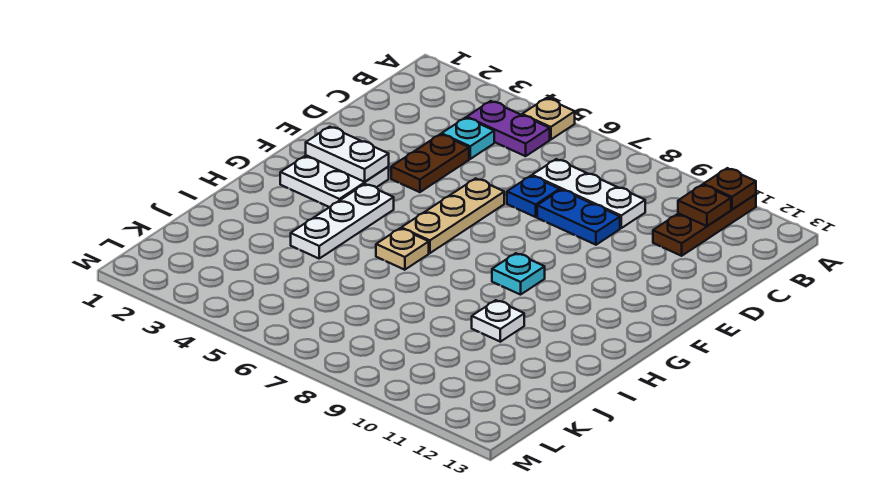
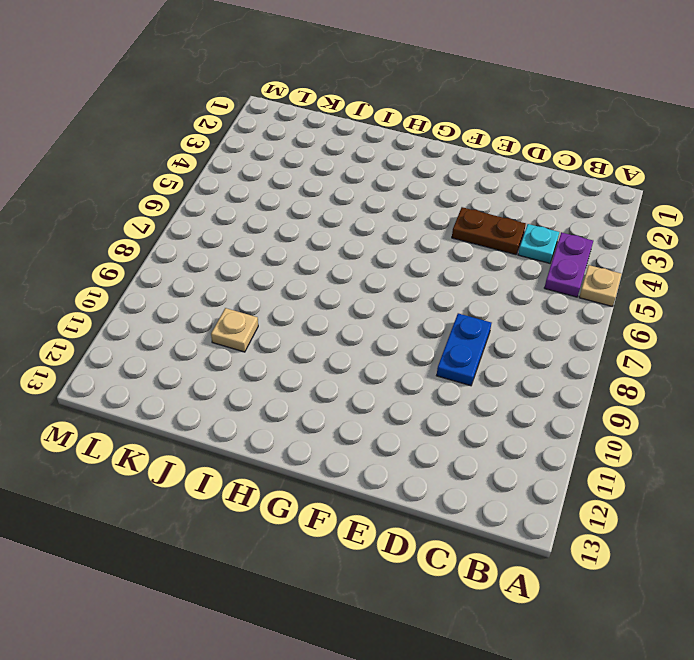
tan 1x1 plate [211,308,258,352] -> tan 1x1 plate moved to [376,228,429,270]
none -> brown 1x3 plate [653,194,756,256]
none -> white 1x3 plate [532,159,645,228]
none -> blue 1x1 plate [507,176,560,217]

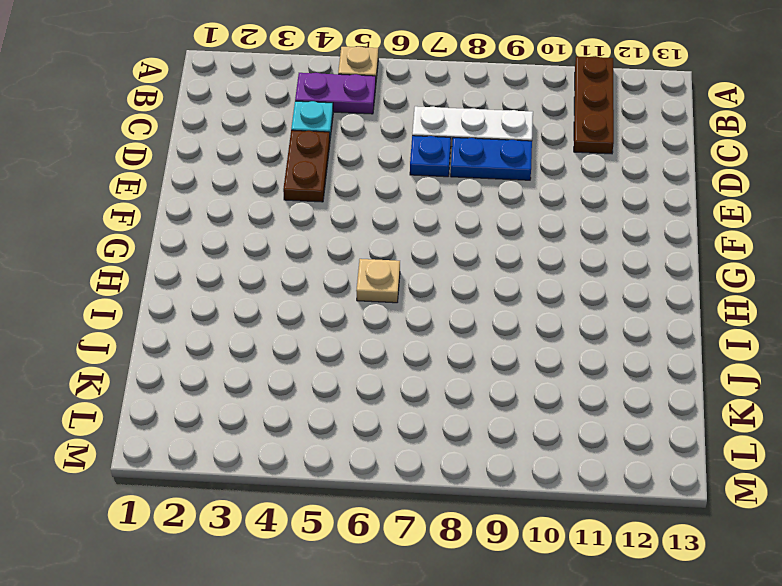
none -> tan 1x3 plate [401,178,504,253]
none -> white 2x2 plate [280,155,389,207]
none -> white 1x3 plate [291,184,394,258]

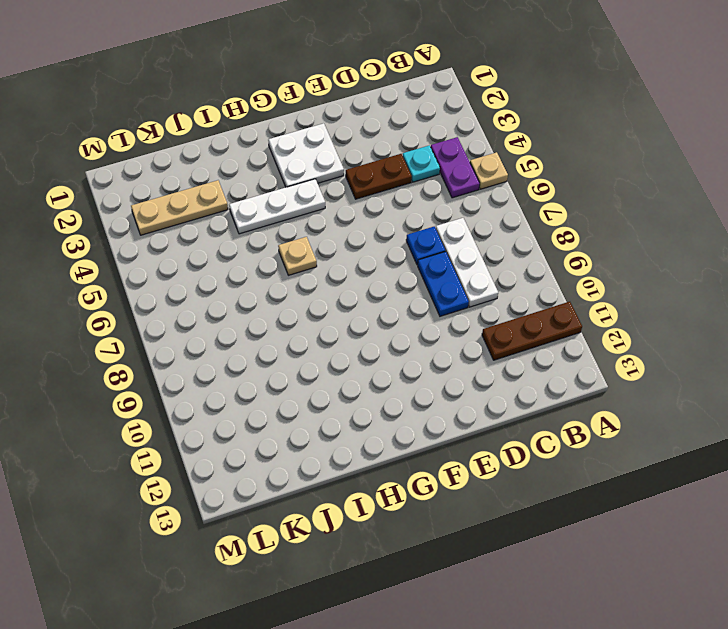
tan 1x3 plate [131,180,228,235] -> tan 1x3 plate moved to [401,178,504,253]
none -> cyan 1x1 plate [492,253,545,295]
none -> white 1x1 plate [472,300,524,342]
none -> brown 1x1 plate [703,168,756,209]

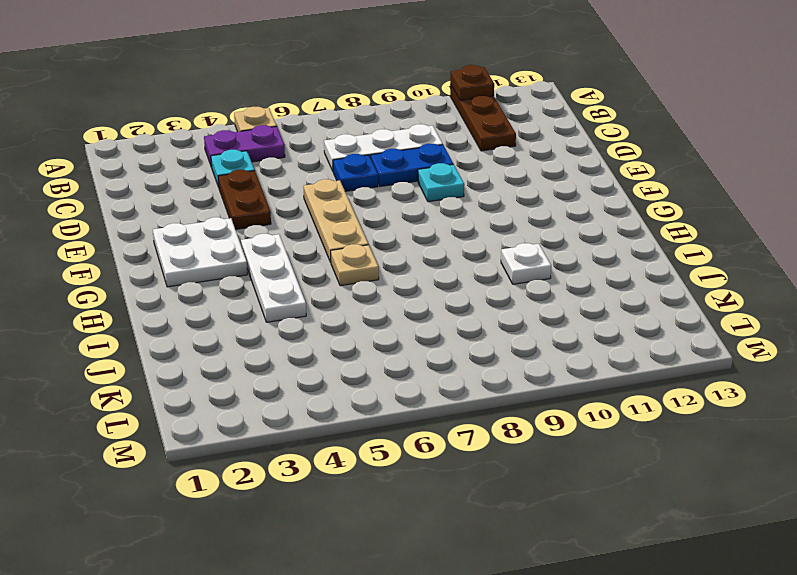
cyan 1x1 plate [418,163,464,202] -> cyan 1x1 plate moved to [492,253,545,295]
none -> brown 1x1 plate [678,185,731,226]
none -> white 1x2 plate [306,127,389,182]

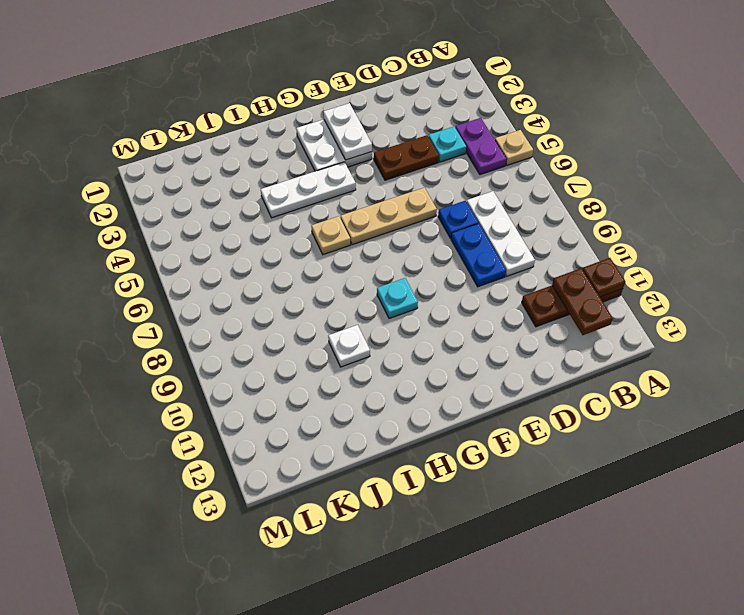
brown 1x2 plate [552,268,613,335] -> brown 1x1 plate [678,185,731,226]

